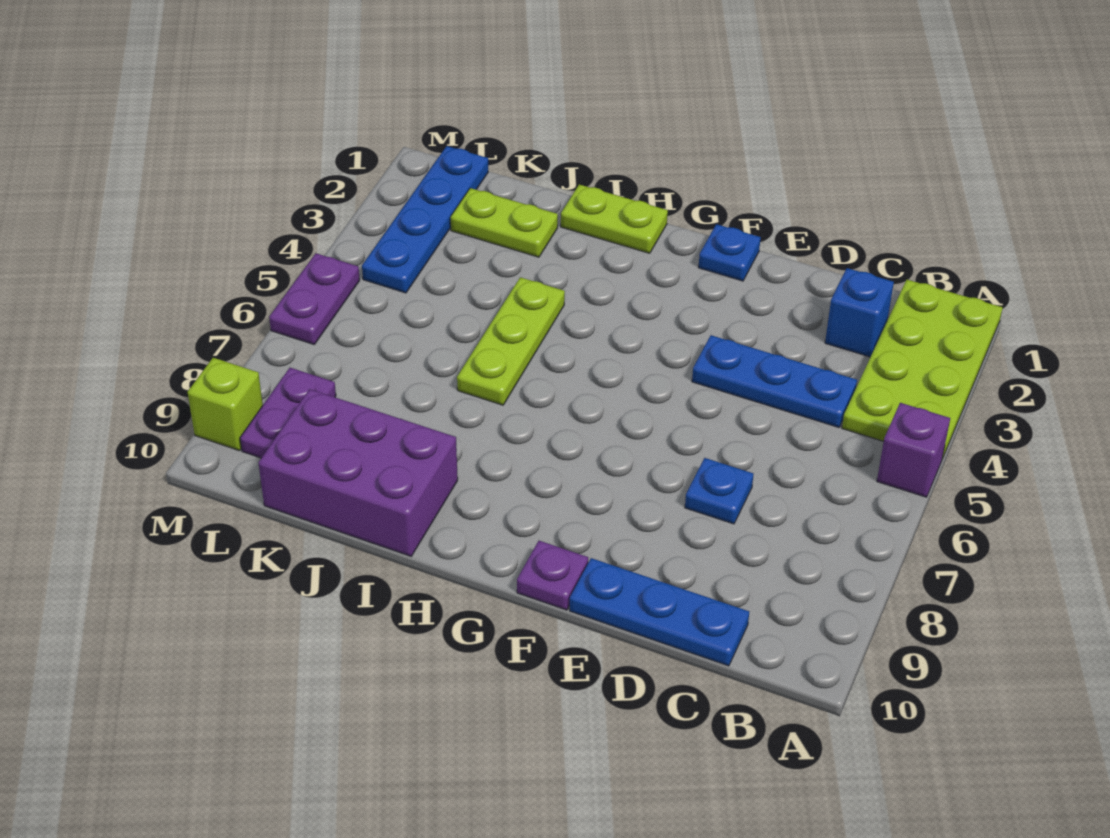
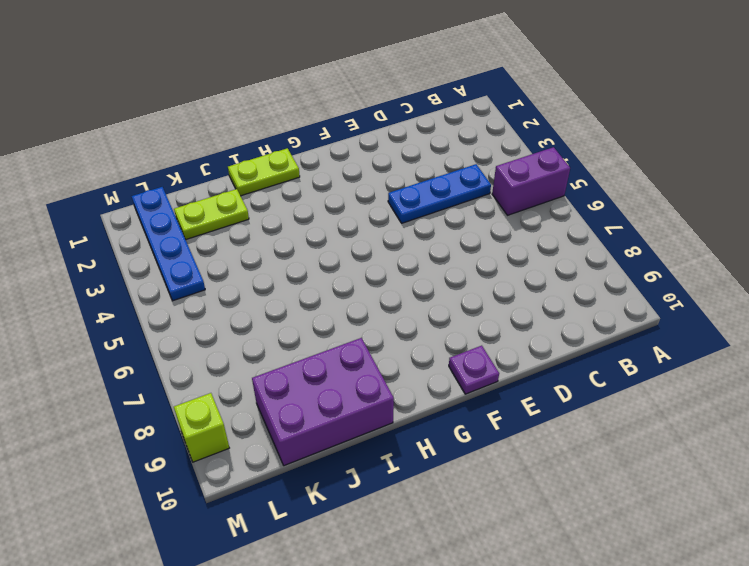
purple 1x2 brick [492,147,570,215] -> purple 1x1 brick [877,403,950,497]
none -> lime 2x4 plate [842,280,1003,459]
none -> blue 1x1 brick [825,268,894,357]
none -> blue 1x3 plate [570,558,749,666]

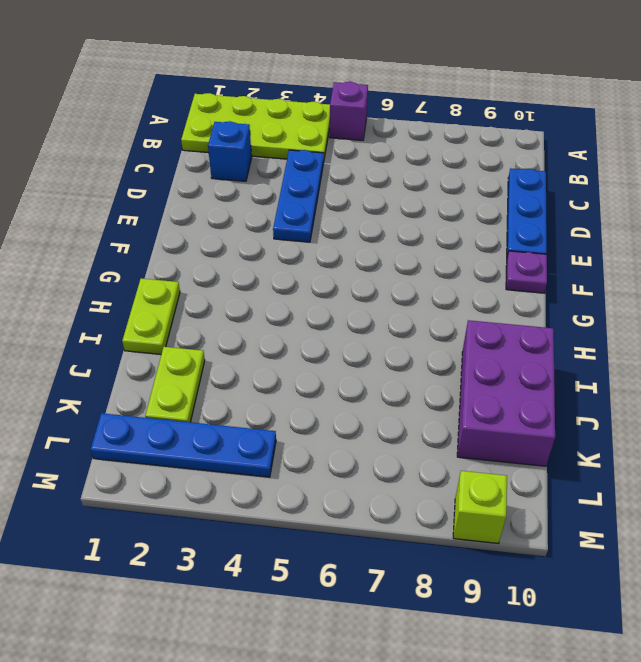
none -> blue 1x1 plate [685,458,754,524]
none -> blue 1x1 plate [698,224,761,281]
none -> lime 1x3 plate [457,277,565,405]

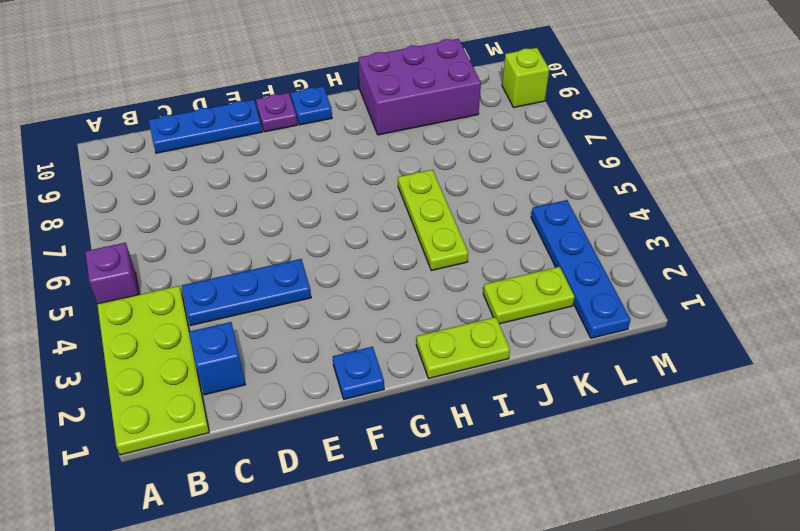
blue 1x1 plate [291,86,332,125] -> blue 1x1 plate moved to [685,458,754,524]
none -> purple 1x2 plate [240,368,336,458]
none -> purple 1x2 plate [269,253,360,344]

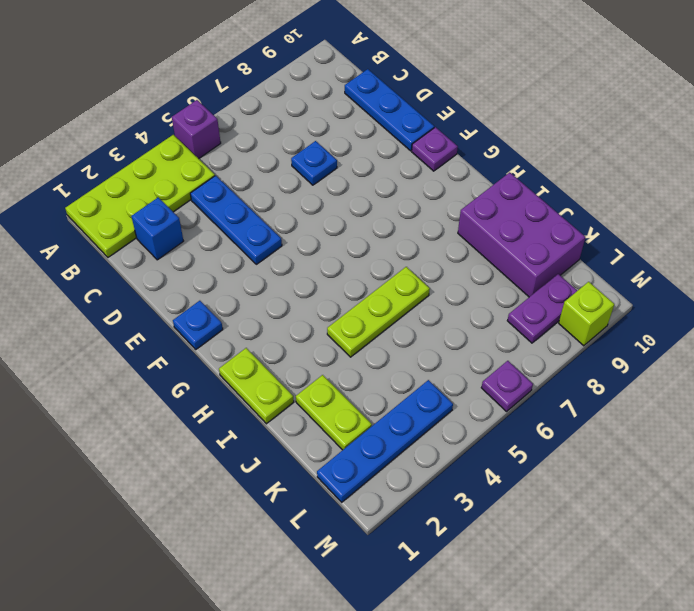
purple 1x1 plate [481,361,533,411] -> purple 1x2 plate [269,253,360,344]

